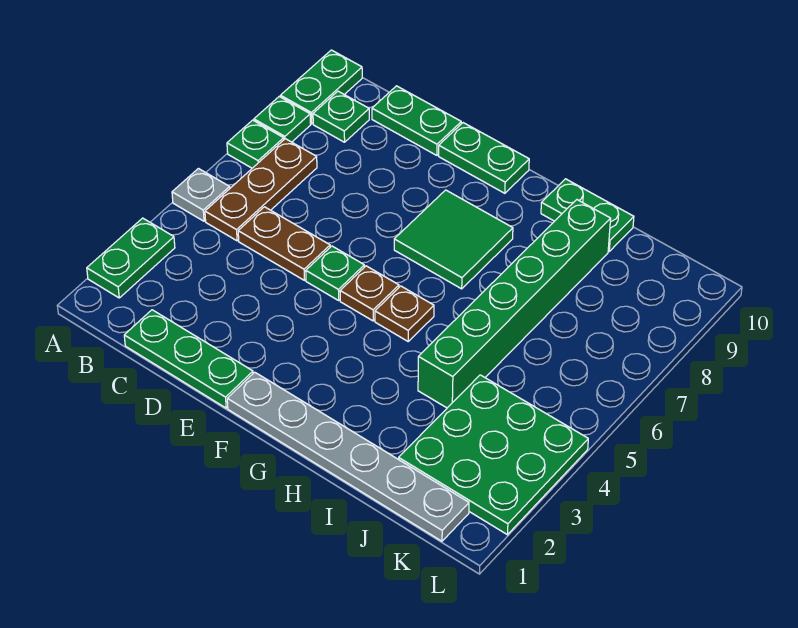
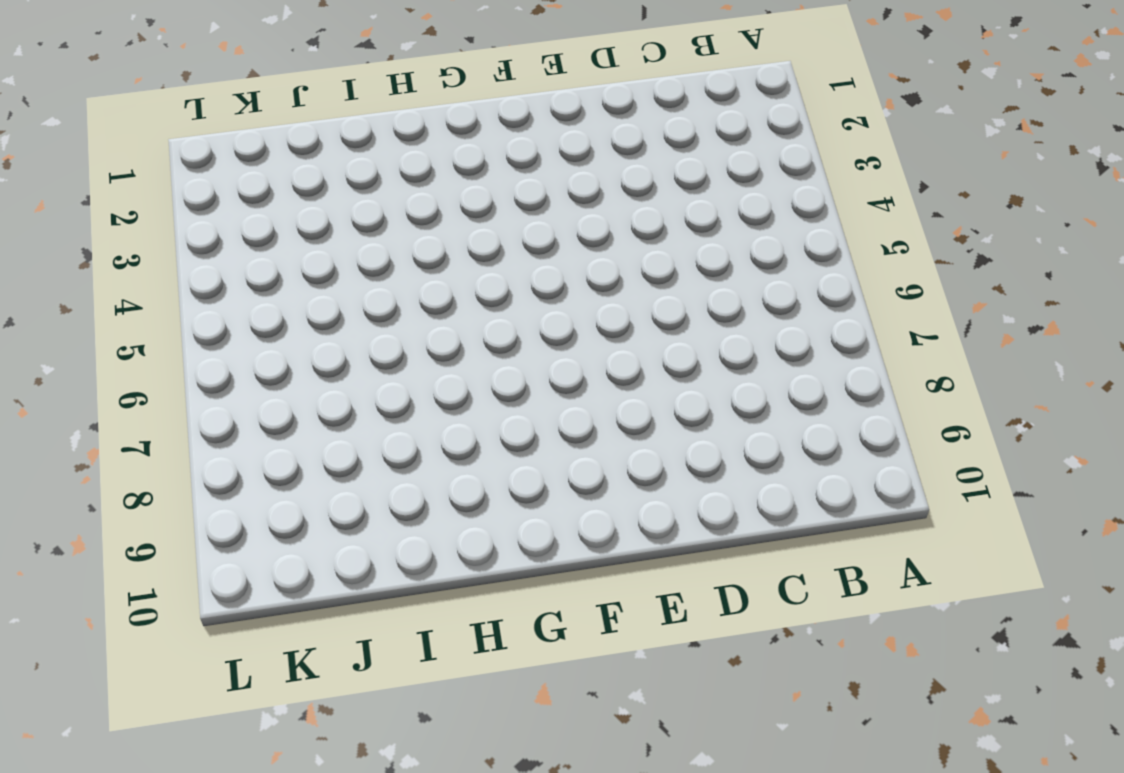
none -> green 1x2 plate [87,218,175,298]
none -> grey 1x1 plate [172,169,230,221]
none -> green 1x1 plate [227,120,284,168]

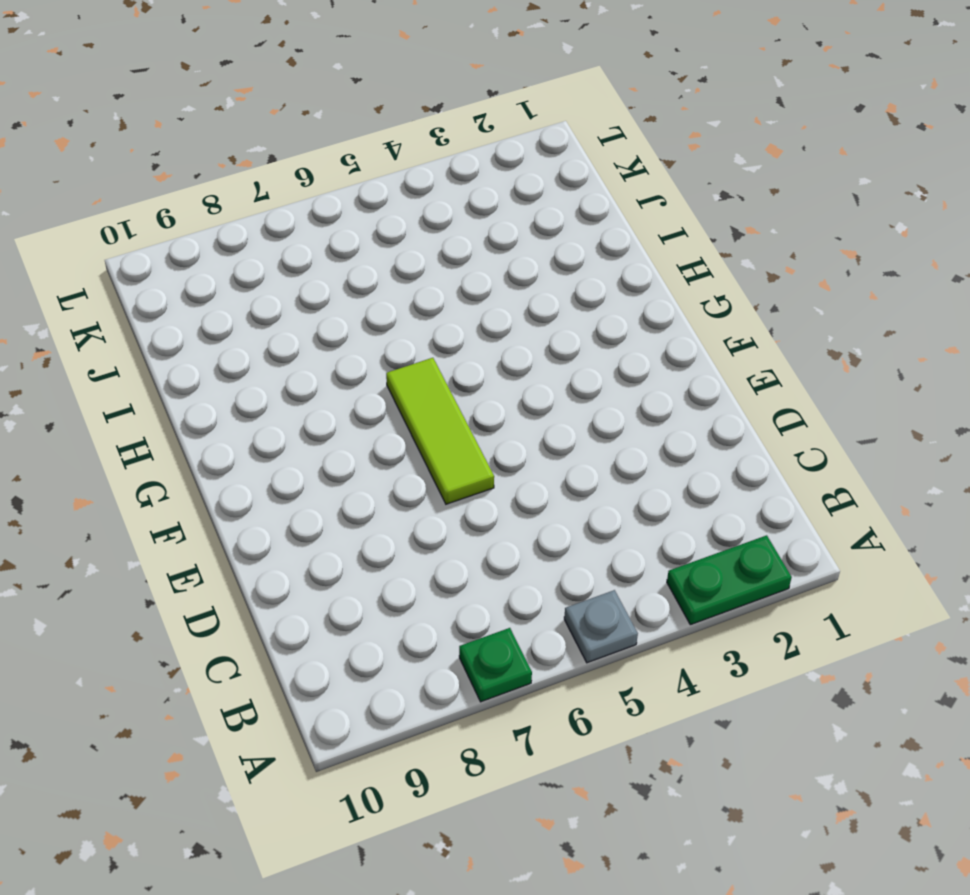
lime 1x3 tile [386,358,494,504] -> none
none -> green 1x1 plate [254,97,311,142]
none -> green 1x2 plate [280,50,362,124]
none -> brown 1x3 plate [205,139,317,241]

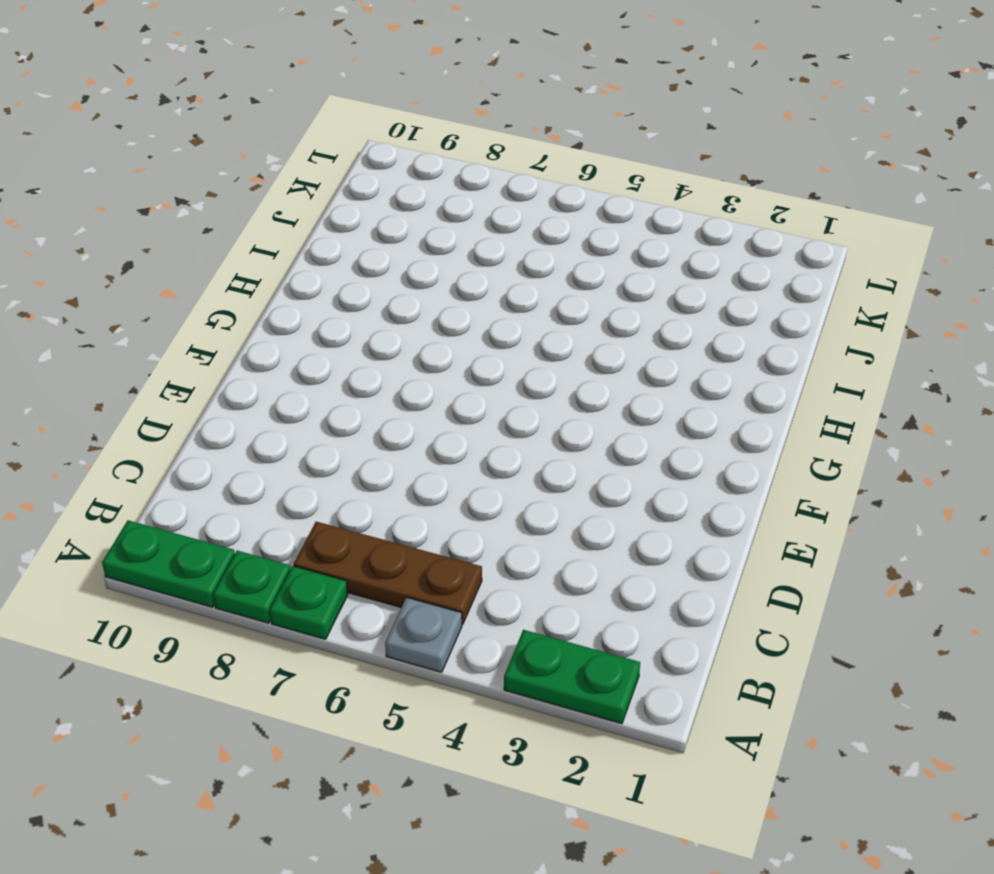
none -> green 1x1 plate [313,91,369,142]
none -> green 1x3 plate [124,310,253,408]
none -> brown 1x2 plate [238,207,330,280]

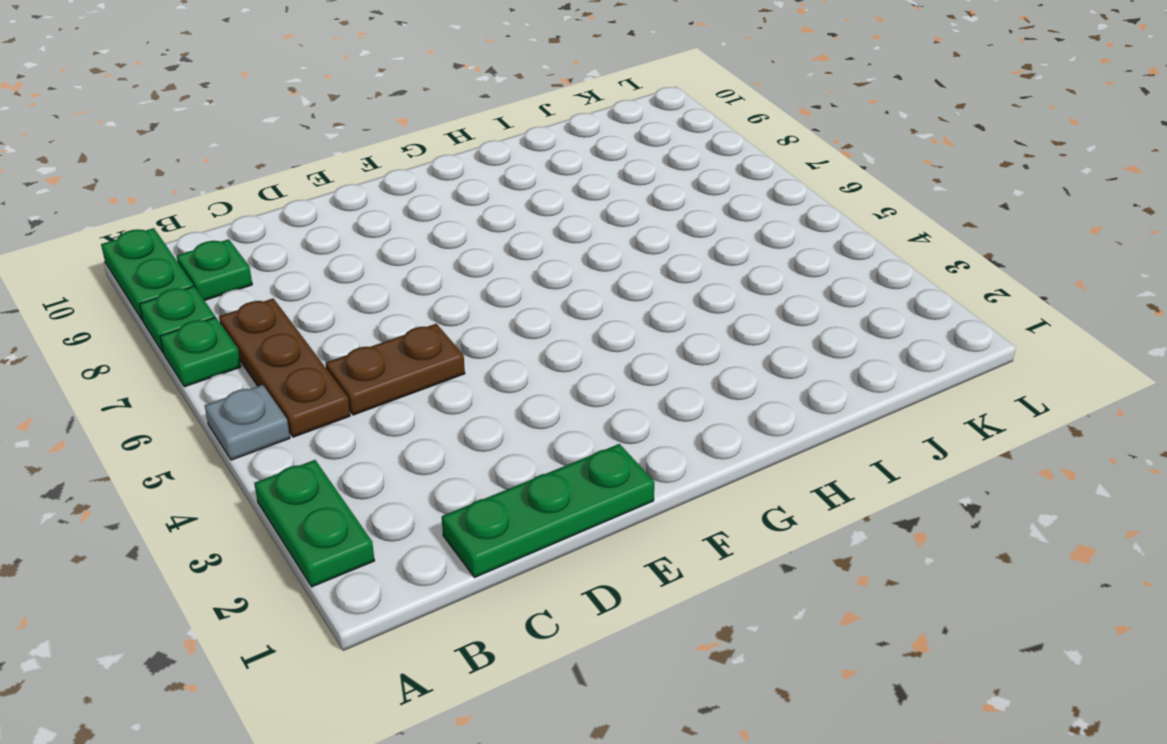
none -> green 1x2 plate [372,86,461,155]
none -> green 1x1 plate [306,246,364,300]
none -> green 1x2 plate [439,123,529,193]

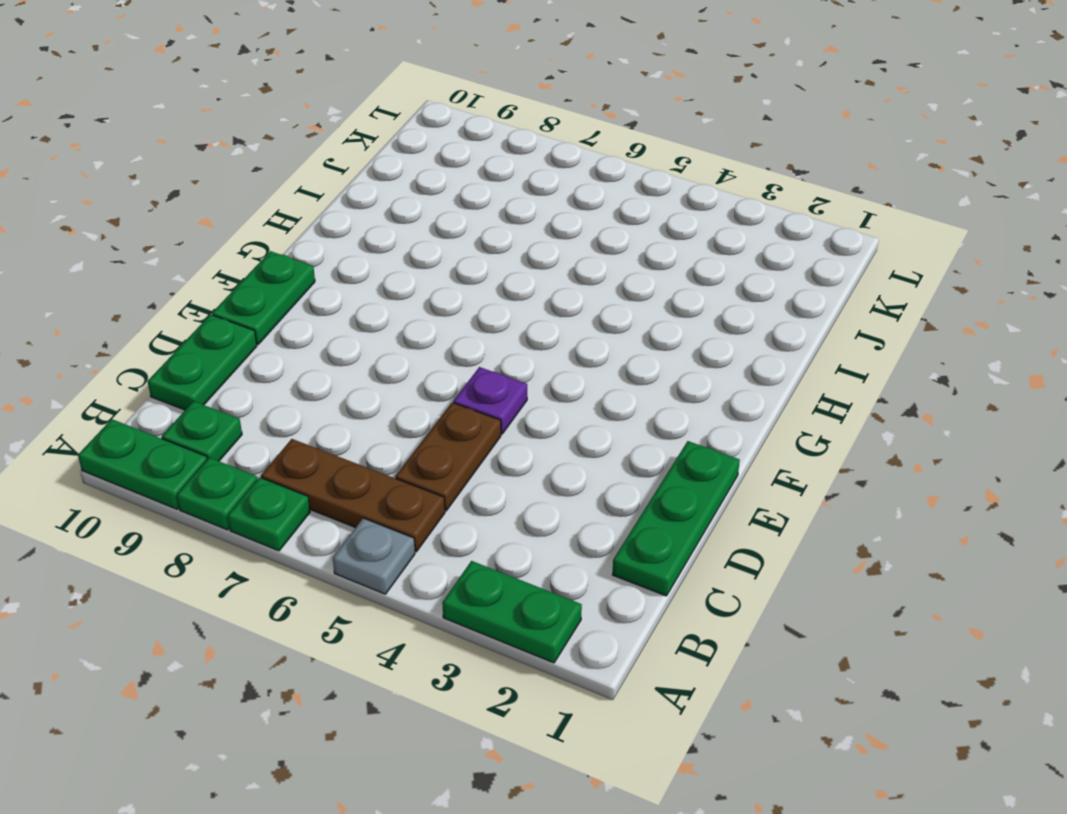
purple 1x1 plate [453,367,527,434] -> green 1x1 plate [306,246,364,300]
none -> grey 1x6 plate [227,372,469,541]
none -> brown 1x1 plate [340,266,399,321]
none -> green 2x2 tile [394,190,513,289]

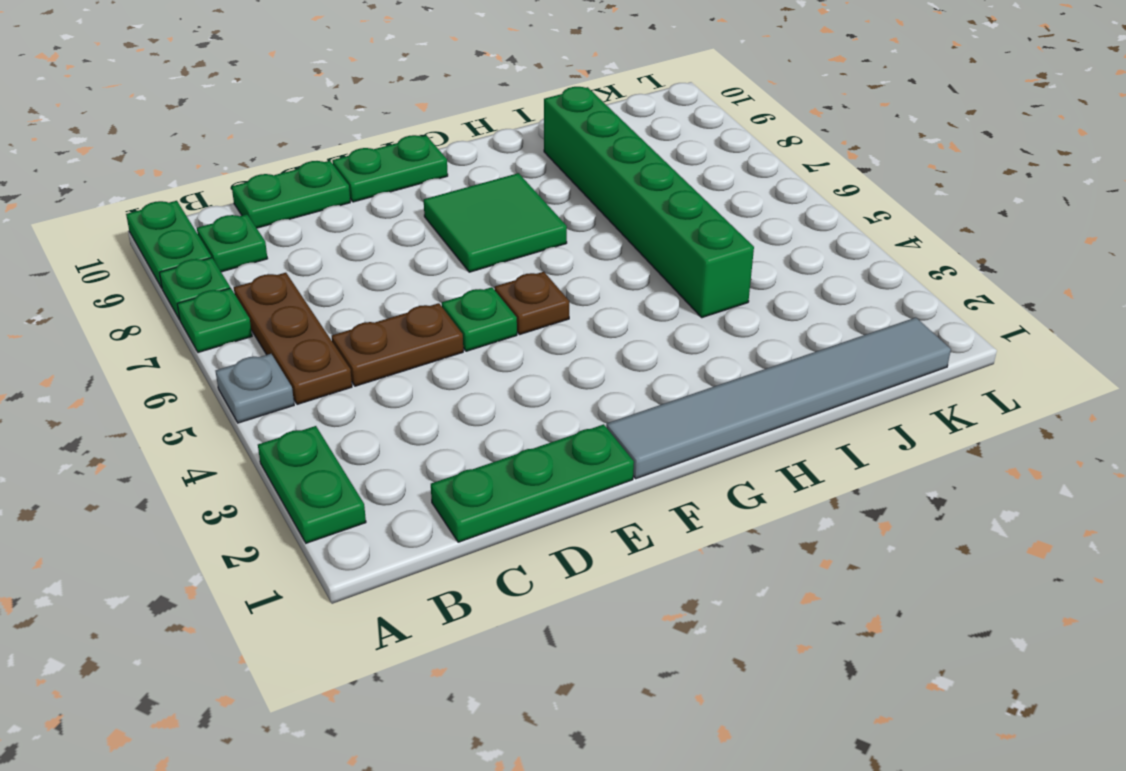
grey 1x6 tile [606,318,951,479] -> grey 1x6 plate [227,372,469,541]
none -> brown 1x1 plate [375,286,434,341]
none -> green 1x2 plate [541,179,634,251]
none -> green 3x3 plate [399,375,588,535]

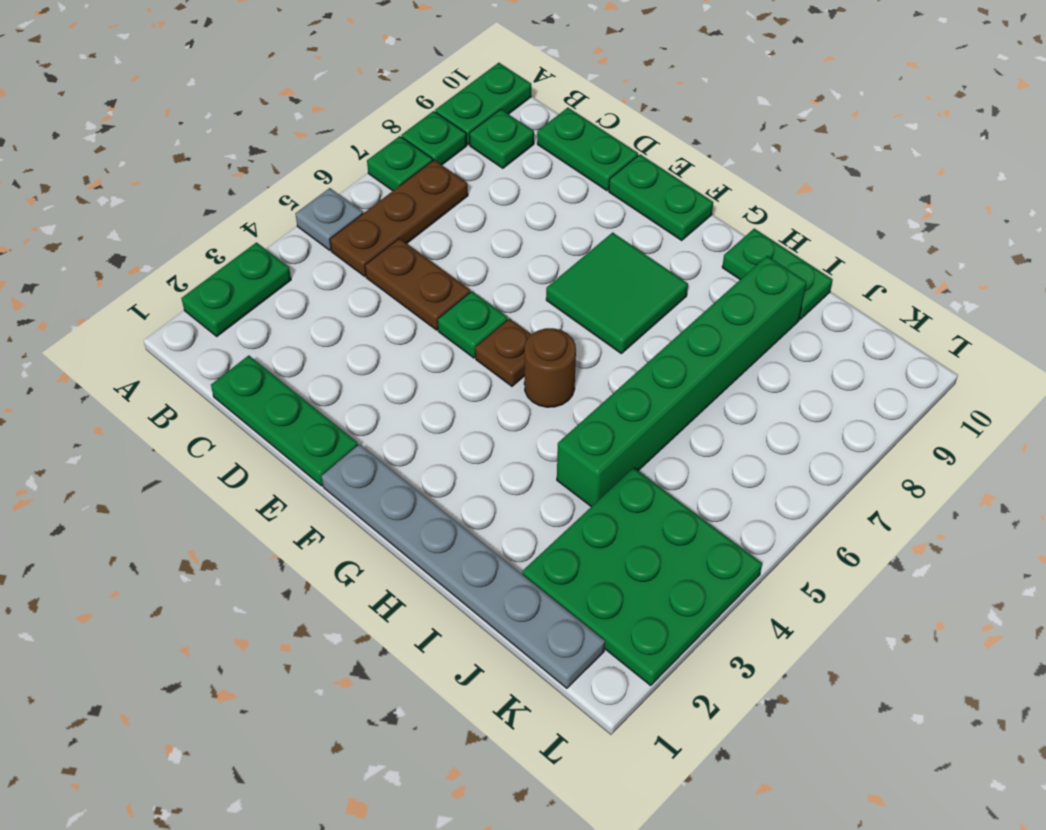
brown 1x1 round brick [524,328,576,407] -> brown 1x1 plate [375,286,434,341]

